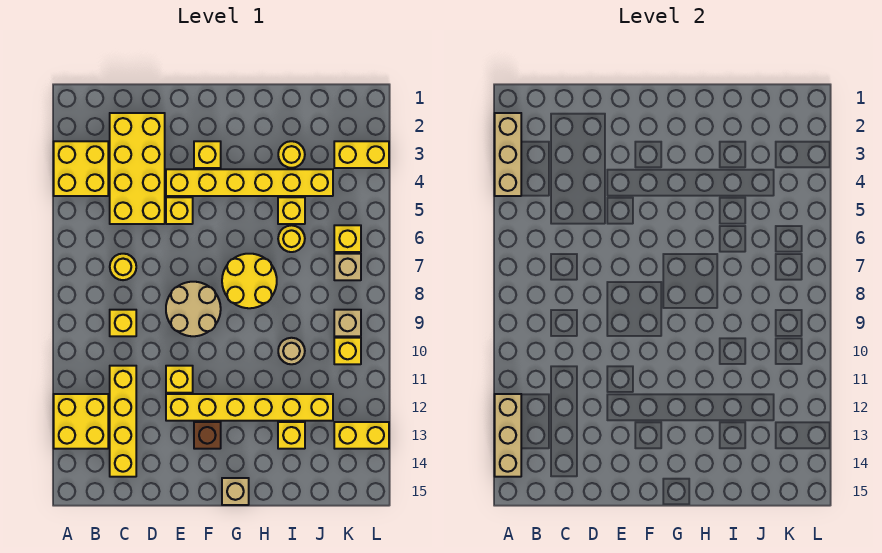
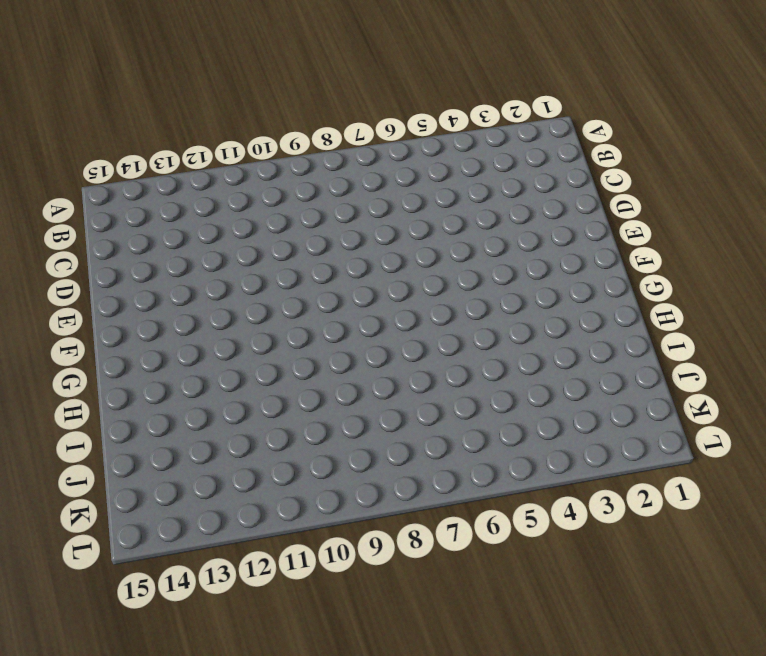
none -> yellow 2x2 brick [54,141,108,196]
none -> yellow 2x2 brick [54,394,108,449]
none -> yellow 2x4 brick [110,113,165,224]

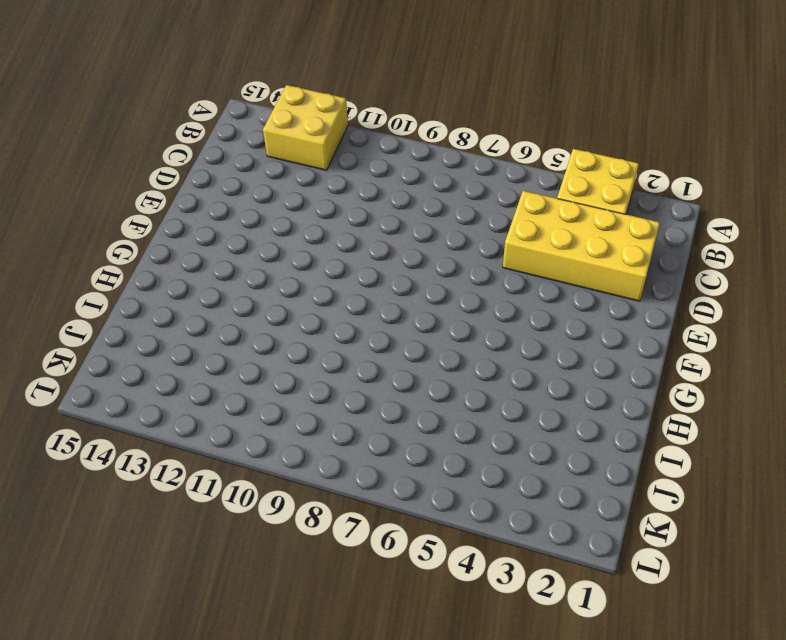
none -> yellow 1x1 round brick [110,254,136,280]
none -> yellow 1x1 brick [110,310,136,336]
none -> yellow 1x4 brick [110,366,136,477]

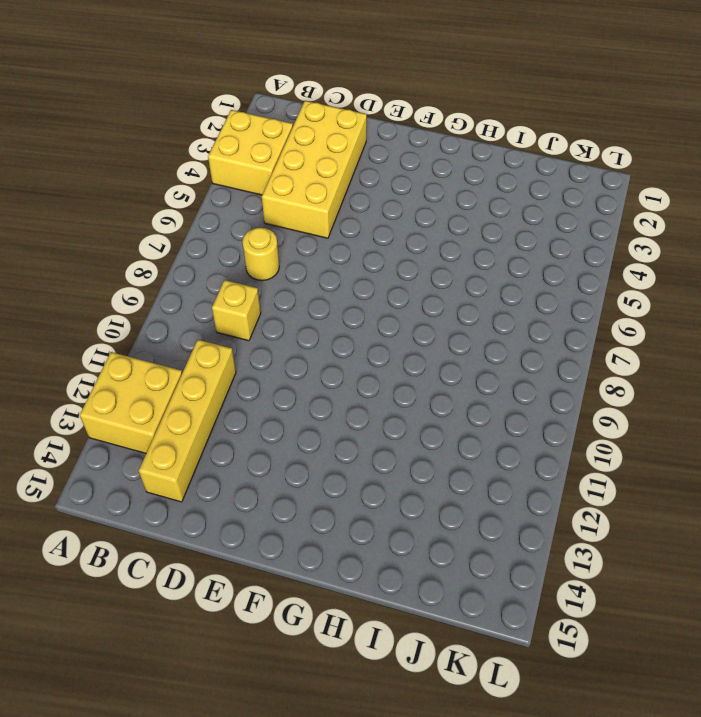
none -> yellow 1x6 brick [166,169,333,196]
none -> yellow 1x1 brick [166,197,193,224]
none -> tan 2x2 round brick [166,282,221,336]

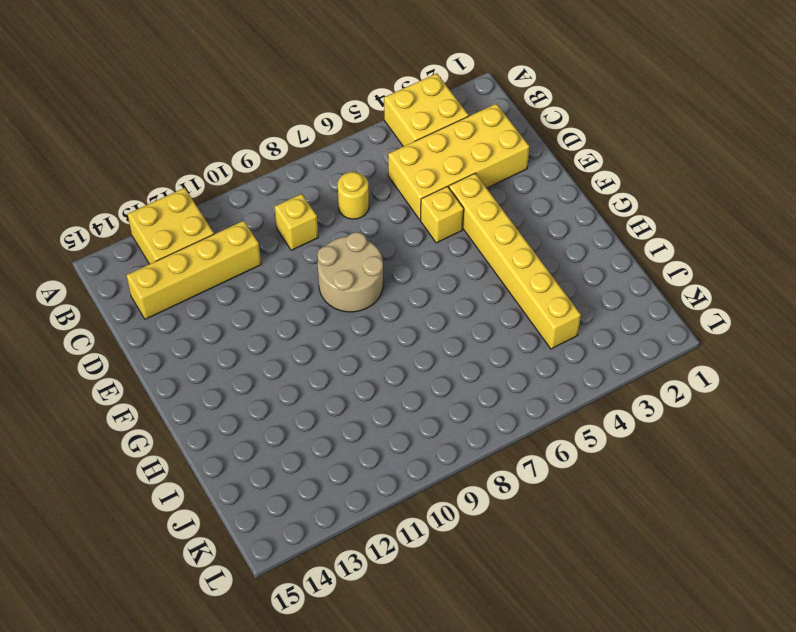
none -> yellow 1x1 brick [166,366,193,393]
none -> yellow 1x6 brick [166,394,333,421]
none -> yellow 1x1 brick [194,141,221,168]

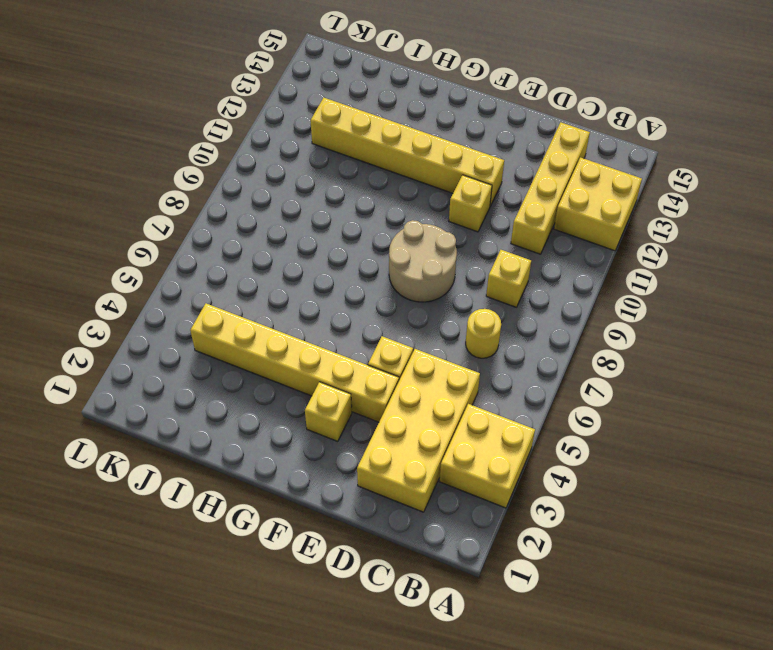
none -> brown 1x1 brick [194,422,221,449]
none -> yellow 2x2 round brick [222,254,277,308]
none -> tan 1x1 brick [222,478,249,505]

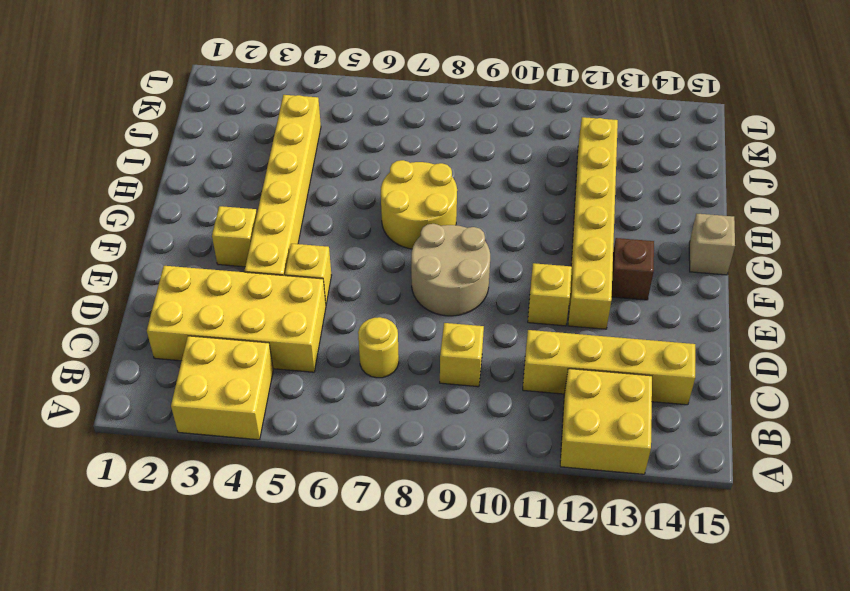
none -> yellow 1x1 round brick [278,141,305,168]
none -> yellow 1x1 brick [278,197,305,224]
none -> yellow 1x1 round brick [278,225,305,252]

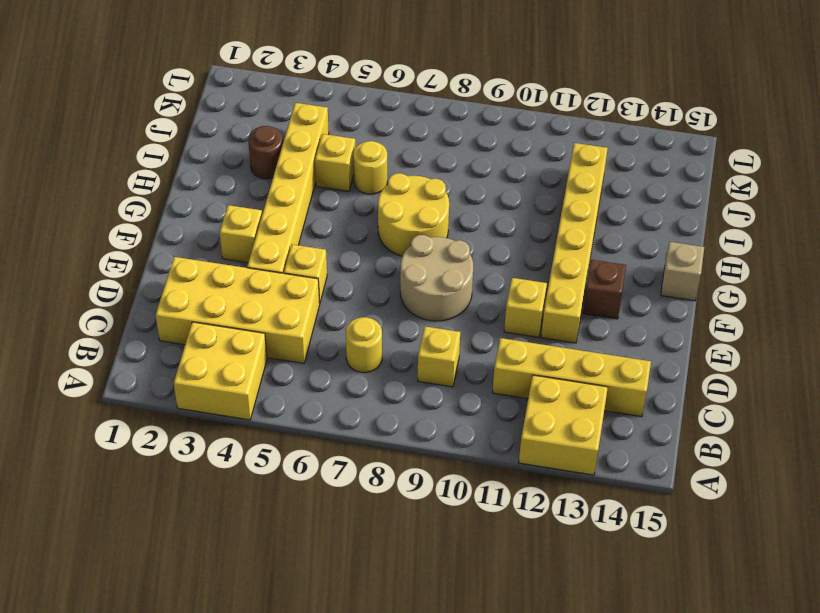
brown 1x1 round brick [248,126,283,179] -> yellow 1x1 round brick [278,141,305,168]
none -> tan 1x1 round brick [278,338,305,364]
none -> yellow 1x1 brick [278,422,305,449]
none -> yellow 1x2 brick [334,141,389,168]

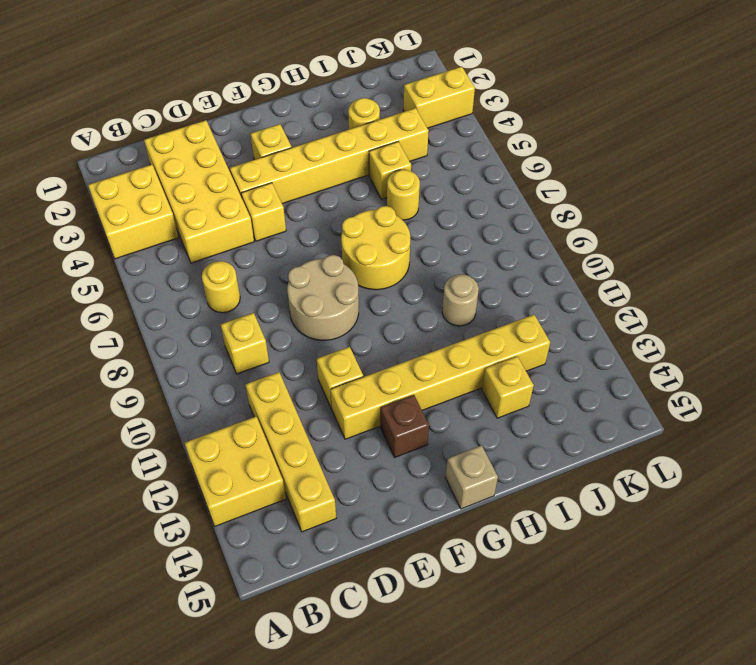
none -> yellow 1x1 brick [334,225,361,252]
none -> tan 1x1 brick [334,254,361,280]
none -> tan 1x1 brick [334,310,361,336]

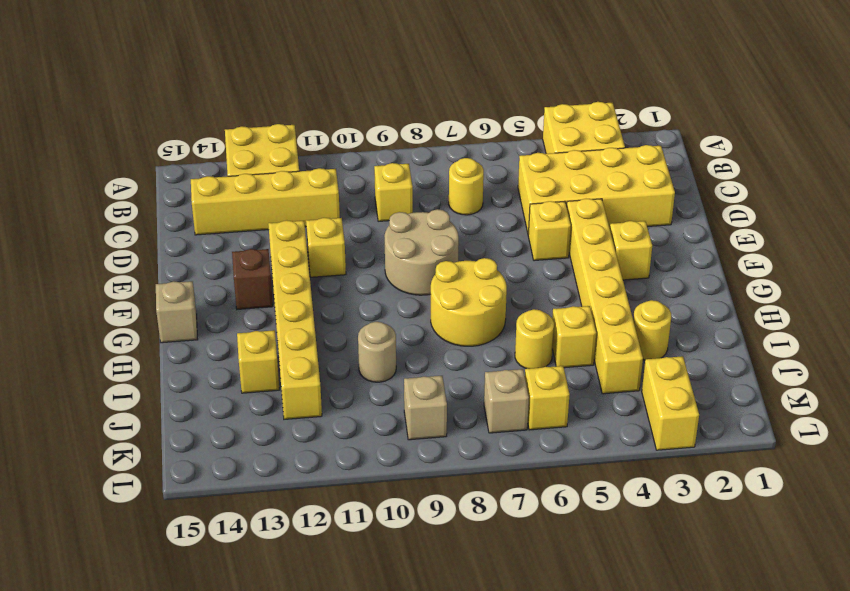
none -> yellow 1x1 brick [334,338,361,364]
none -> yellow 1x2 brick [334,422,389,449]
none -> tan 1x3 brick [495,113,521,196]

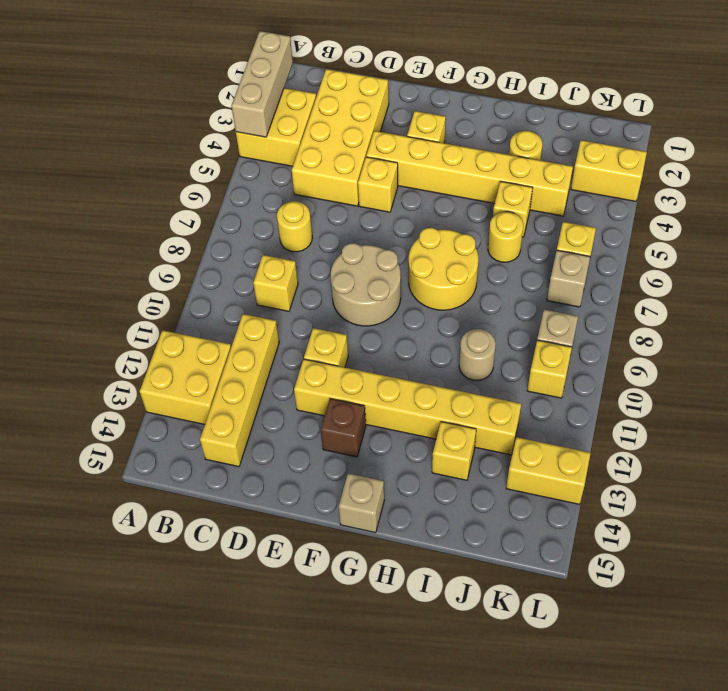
none -> tan 1x3 brick [495,394,521,477]

